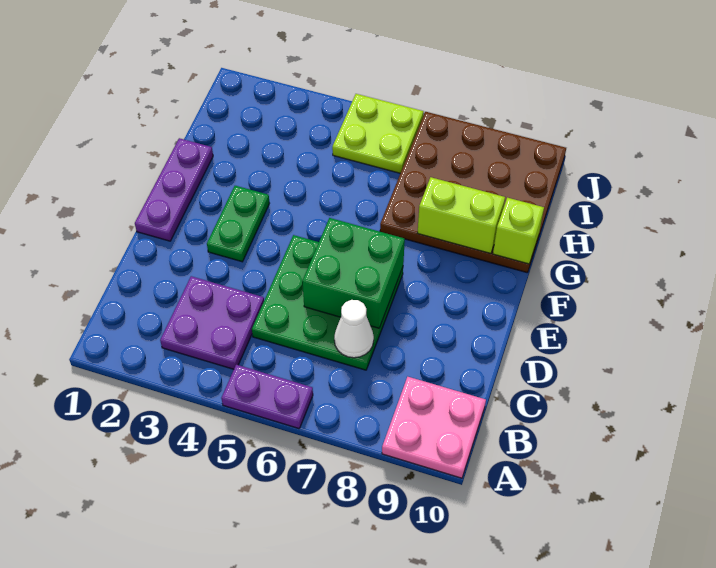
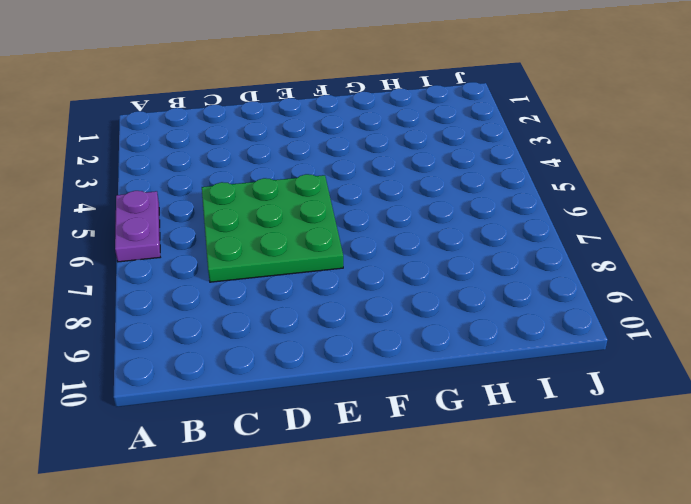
none -> pink 2x2 plate [382,377,486,478]
none -> purple 2x2 plate [160,276,264,369]
none -> purple 1x3 plate [135,138,213,241]

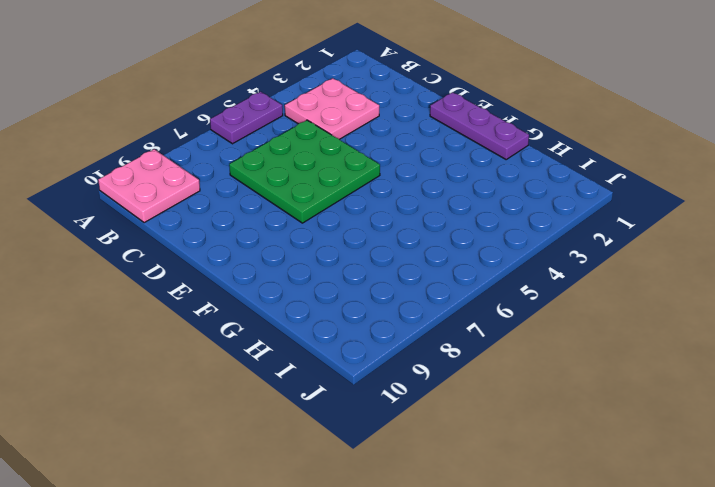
pink 2x2 plate [285,78,379,139] -> purple 2x2 plate [160,276,264,369]
none -> green 1x2 plate [207,186,270,262]
none -> brown 4x4 plate [380,112,566,273]
none -> lime 2x2 plate [332,94,423,173]

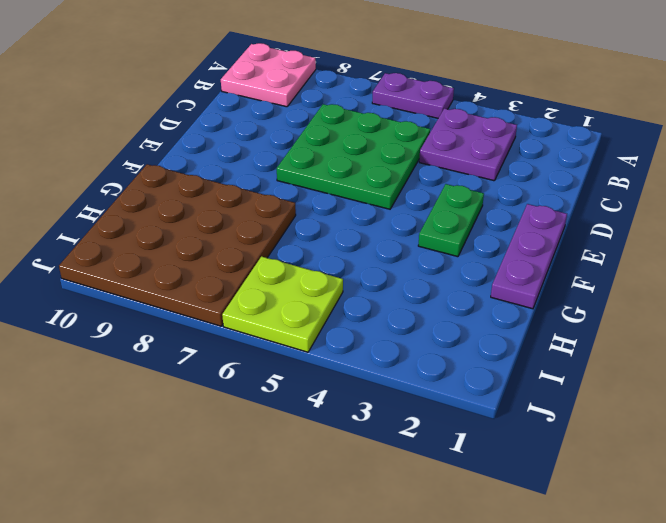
none -> white 1x1 cone [334,300,374,358]
none -> green 2x2 brick [302,218,405,328]
none -> lime 1x2 brick [417,177,505,254]

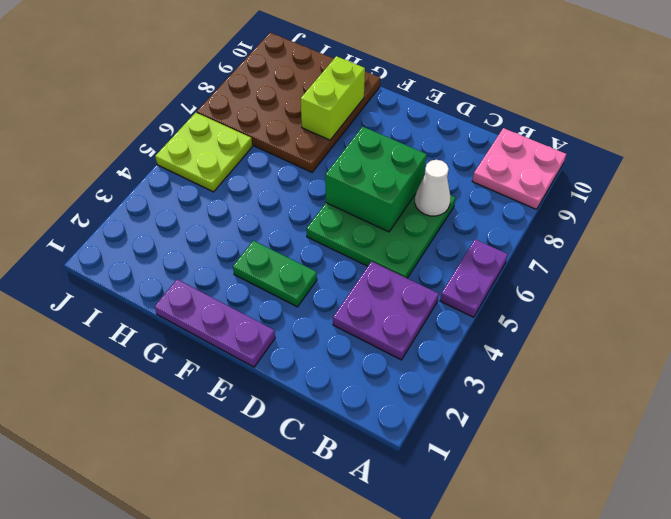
none -> lime 1x1 brick [493,198,544,264]

